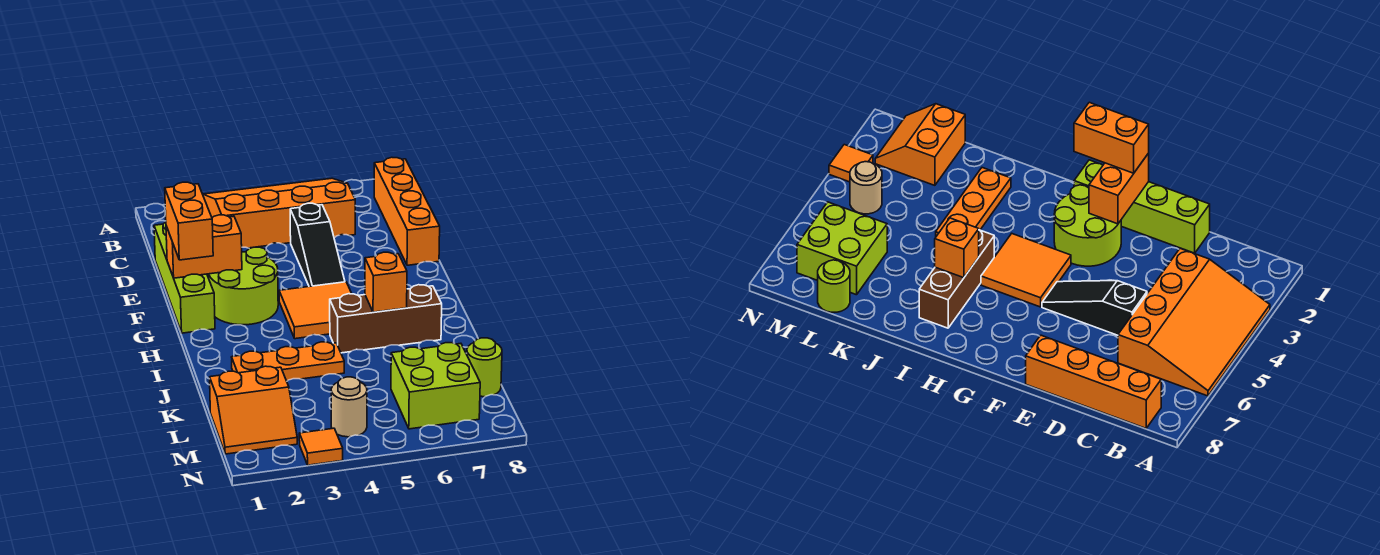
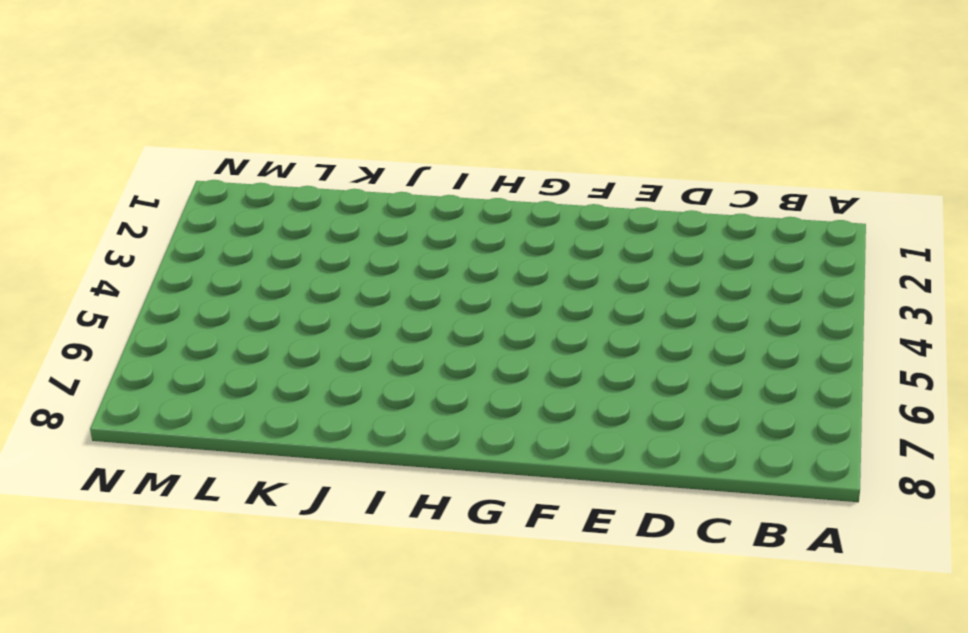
none -> orange 3x4 slope [203,178,355,248]
none -> orange 1x4 brick [374,157,440,265]
none -> lime 1x4 brick [154,222,215,333]

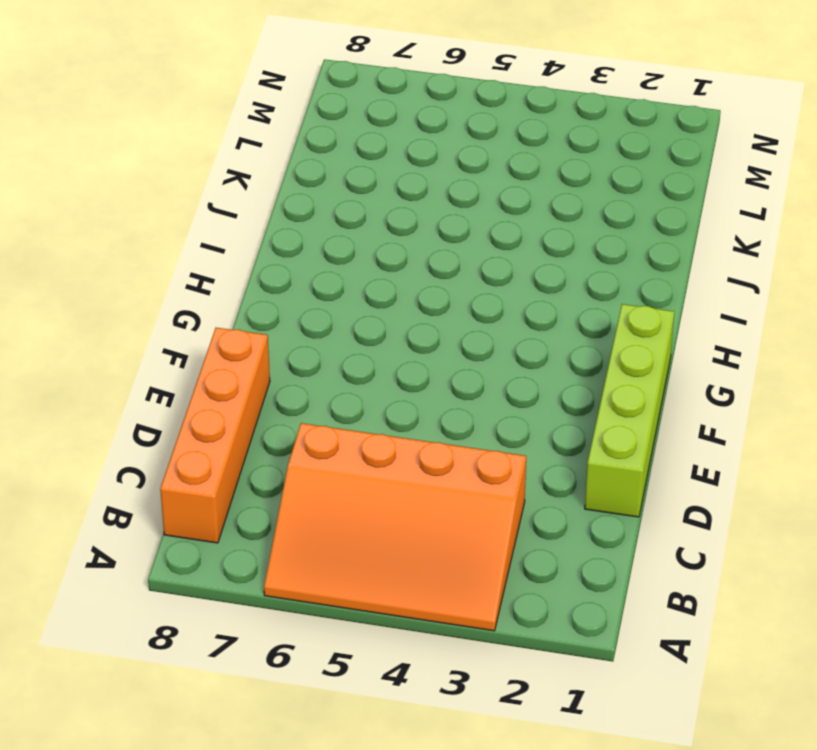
none -> black 1x3 slope [290,203,345,286]
none -> lime 2x2 round brick [208,247,278,325]
none -> orange 2x2 tile [279,282,352,339]

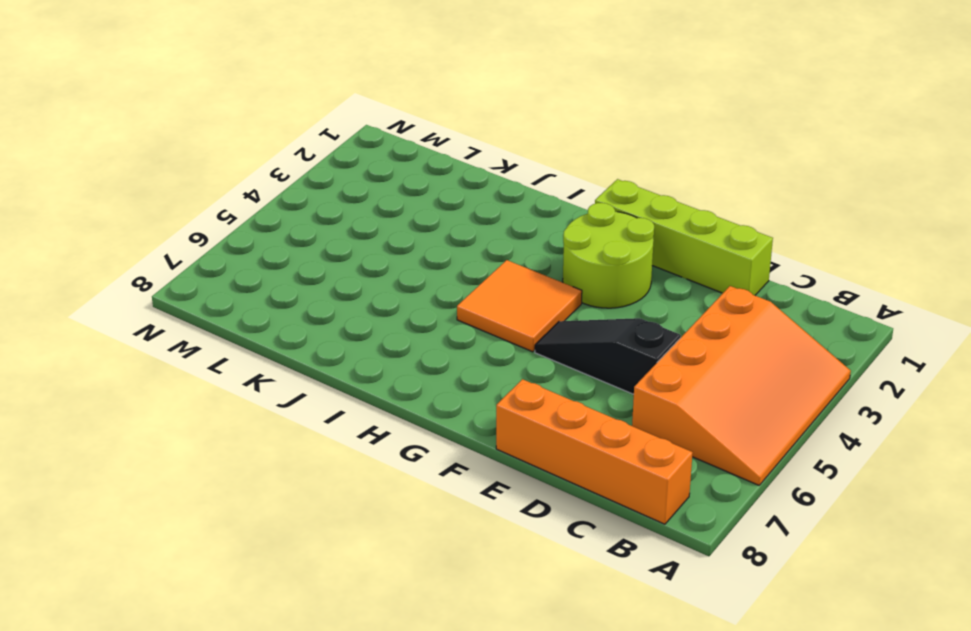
none -> brown 1x3 brick [330,285,442,353]
none -> orange 1x3 plate [232,342,344,381]
none -> orange 2x2 slope [210,366,297,454]

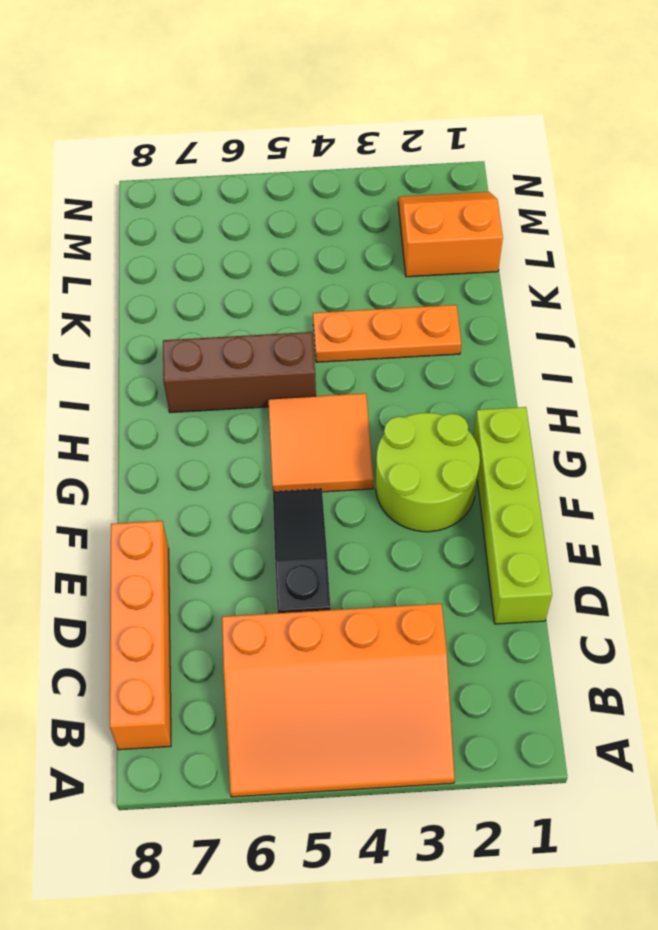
none -> lime 2x2 brick [391,343,480,429]
none -> lime 1x1 round brick [467,338,502,397]
none -> tan 1x1 round brick [331,377,367,437]

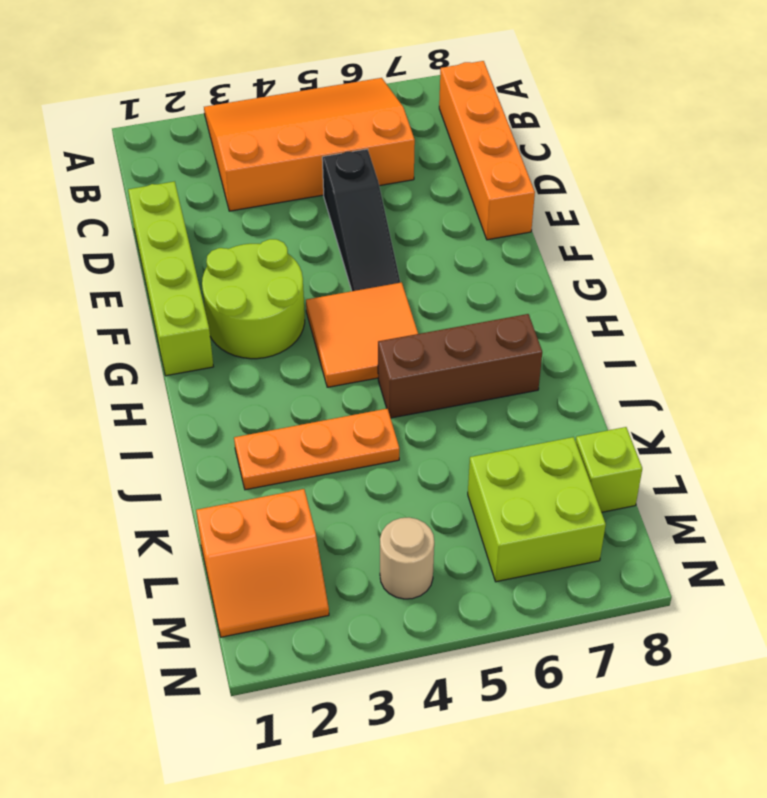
lime 1x1 brick [576,427,642,512] -> lime 1x1 round brick [467,338,502,397]
none -> orange 1x1 tile [299,428,343,465]
none -> orange 1x2 brick [166,215,242,278]
none -> orange 1x1 brick [365,252,407,312]

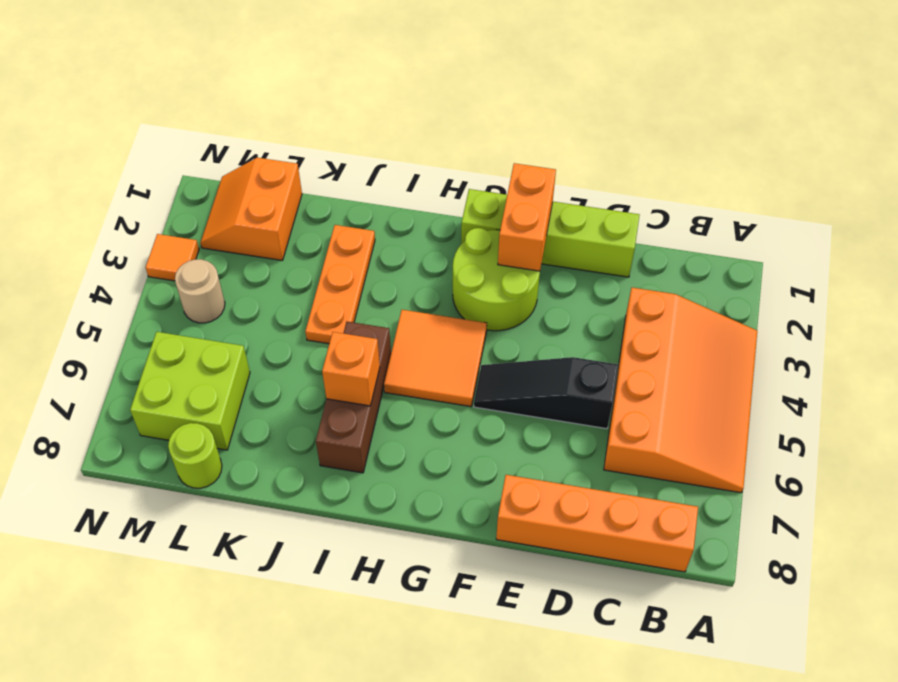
none -> orange 1x2 brick [165,182,213,260]

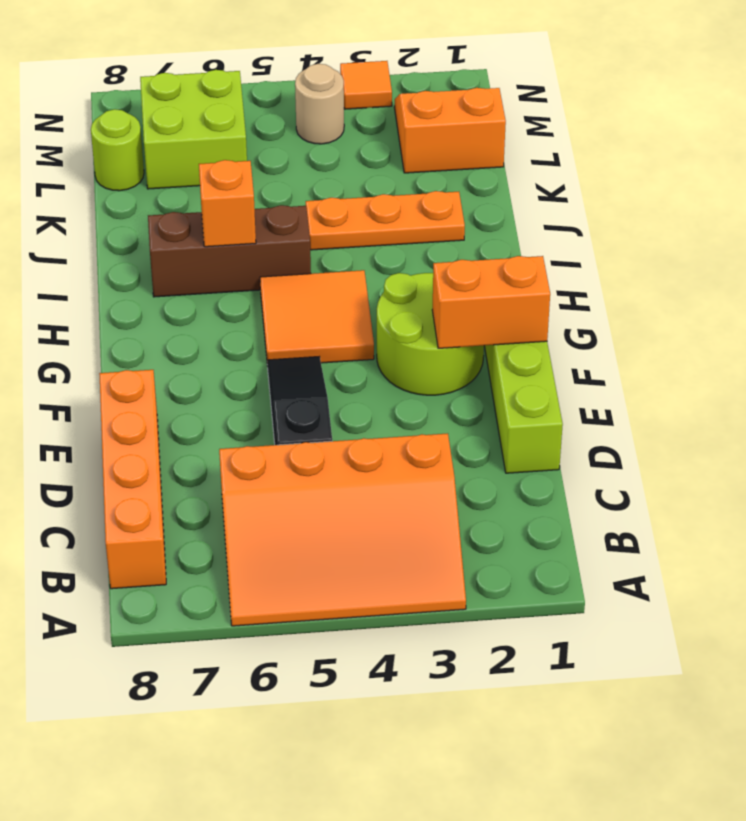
none -> orange 1x2 brick [165,182,213,260]

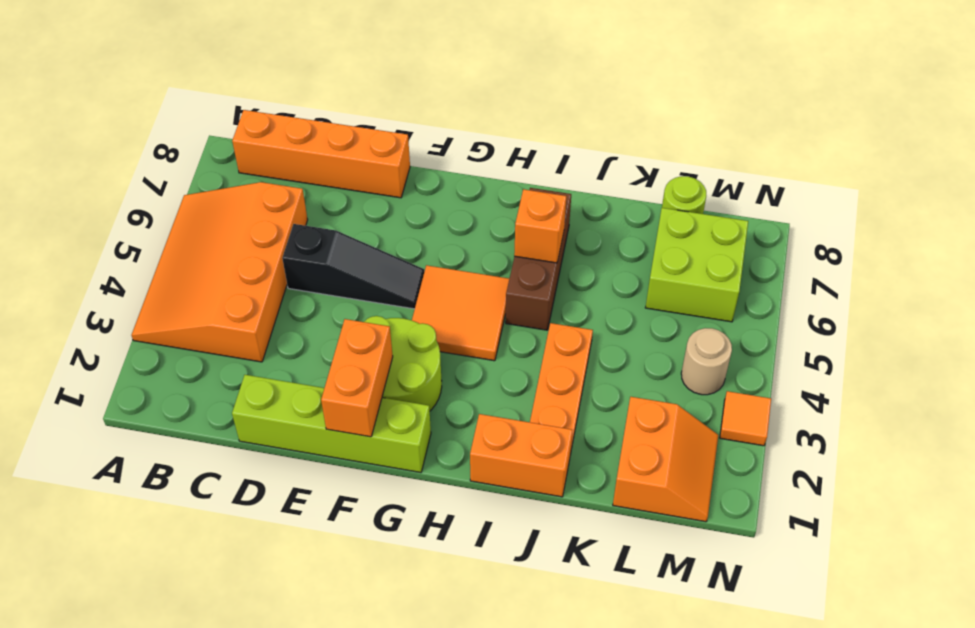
orange 1x2 brick [470,414,572,497] -> orange 1x2 brick moved to [165,182,213,260]

